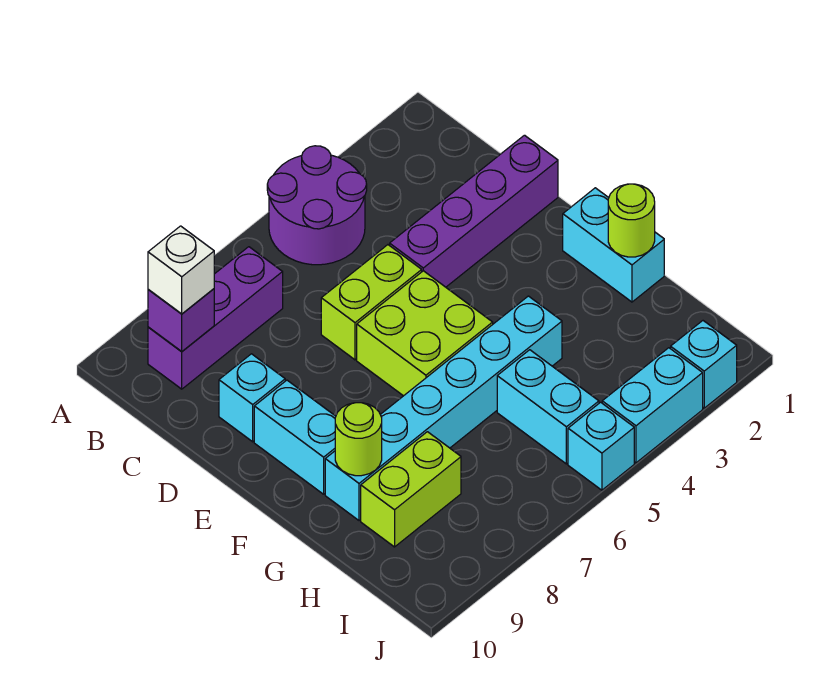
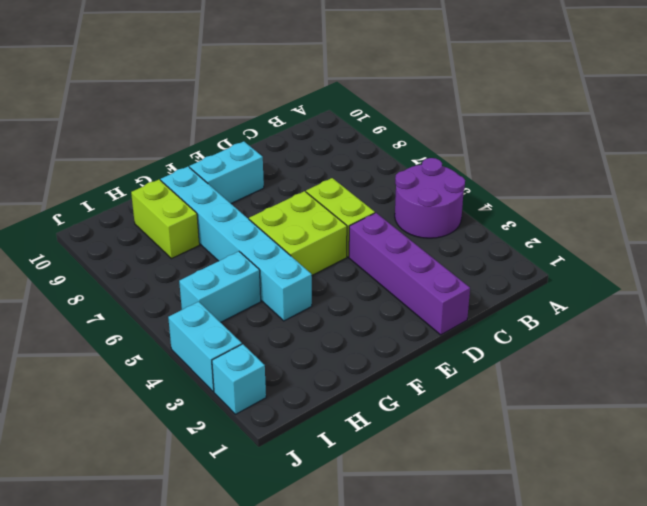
none -> purple 1x3 brick [148,247,283,389]
none -> cyan 1x1 brick [219,354,285,442]
none -> cyan 1x2 brick [563,188,664,302]

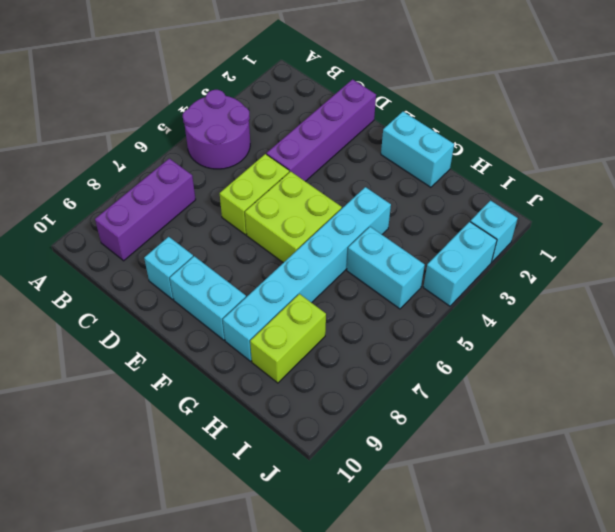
none -> cyan 1x1 brick [568,402,634,490]
none -> purple 1x1 brick [148,289,214,352]
none -> lime 1x1 round brick [608,184,655,257]

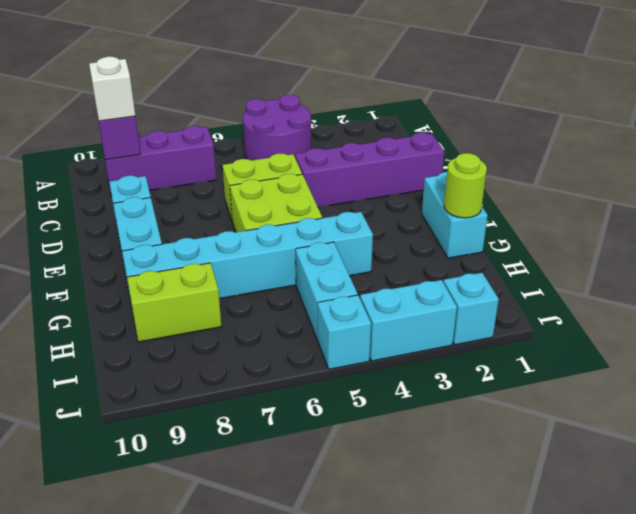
none -> lime 1x1 round brick [335,403,382,476]

